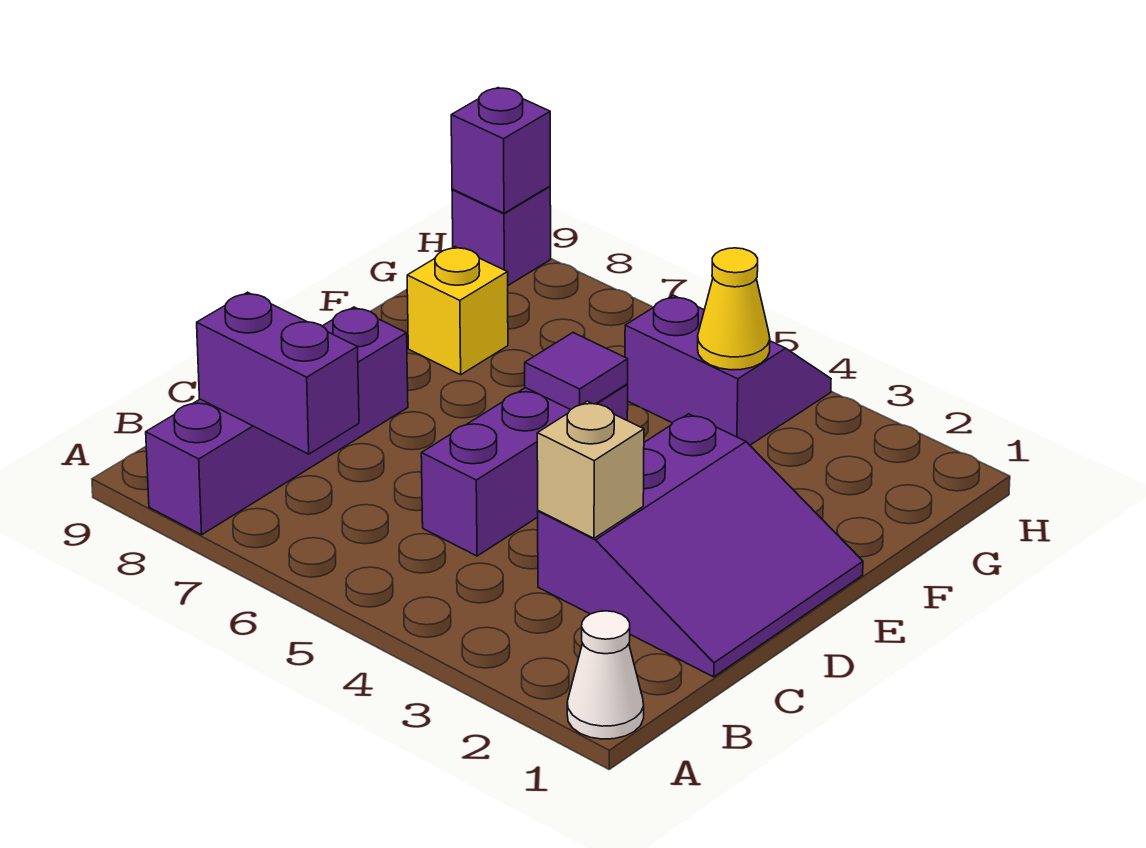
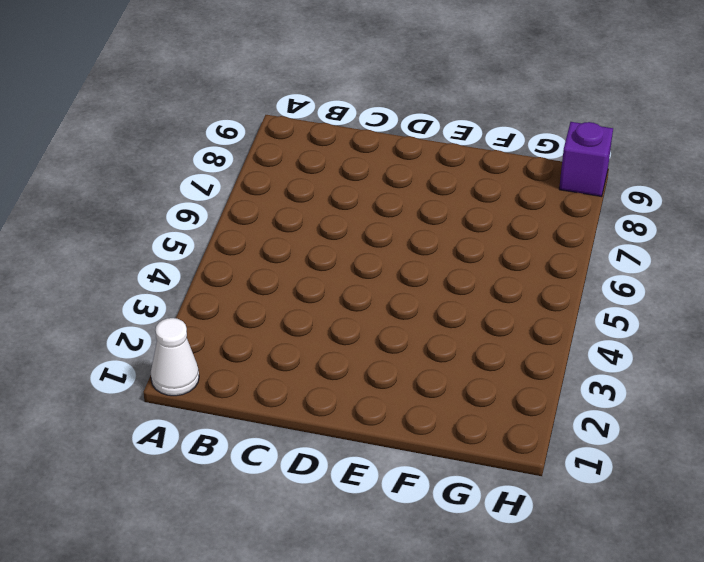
none -> purple 1x4 brick [146,307,408,535]
none -> purple 3x3 slope [538,414,863,677]
none -> purple 1x3 brick [421,384,628,556]

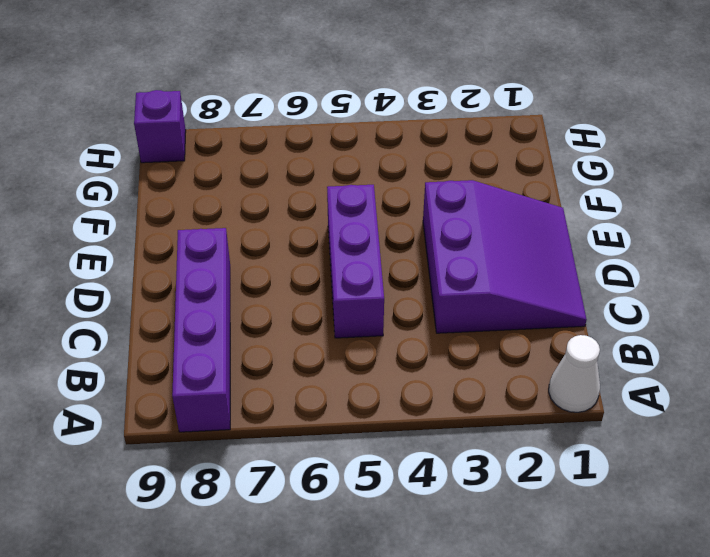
none -> yellow 1x1 brick [407,247,508,375]
none -> purple 2x2 slope [625,295,831,445]
none -> purple 1x2 brick [197,292,359,454]

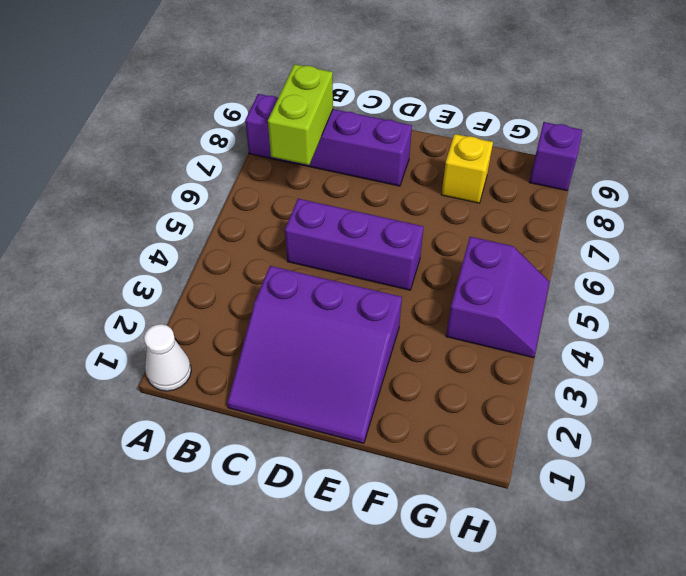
lime 1x2 brick [268,64,333,165] -> purple 1x2 brick [197,292,359,454]
none -> tan 1x1 brick [537,401,644,538]
none -> purple 1x1 tile [525,333,628,410]
none -> yellow 1x1 cone [698,248,770,370]

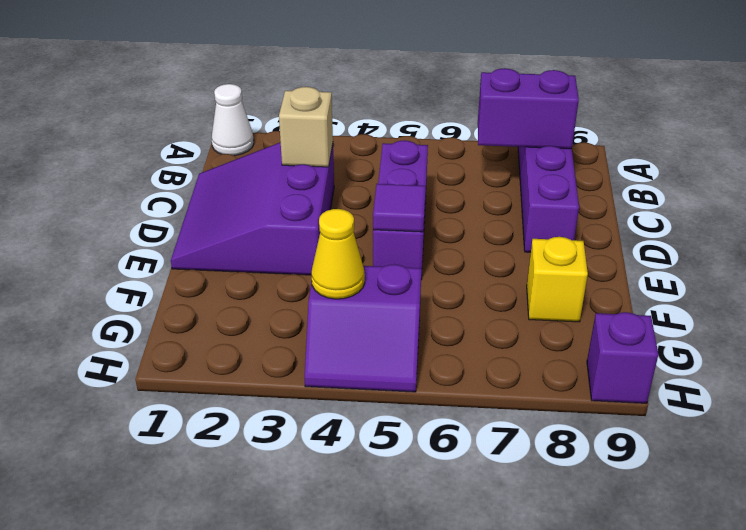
none -> purple 1x1 brick [451,88,550,213]

